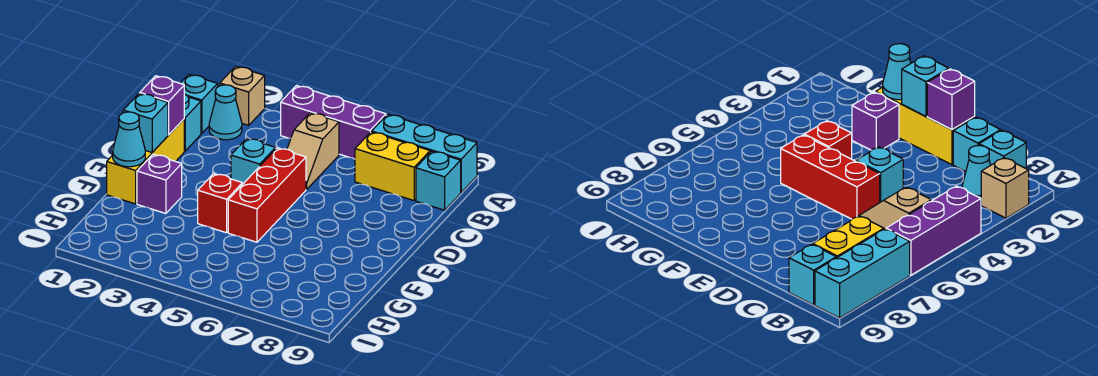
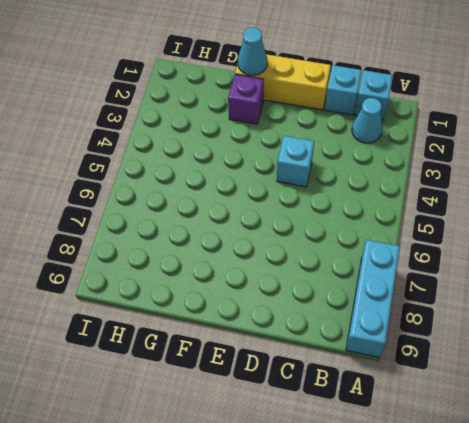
none -> tan 1x1 brick [220,66,265,125]
none -> purple 1x3 brick [281,86,386,159]
none -> tan 1x2 slope [287,113,339,189]

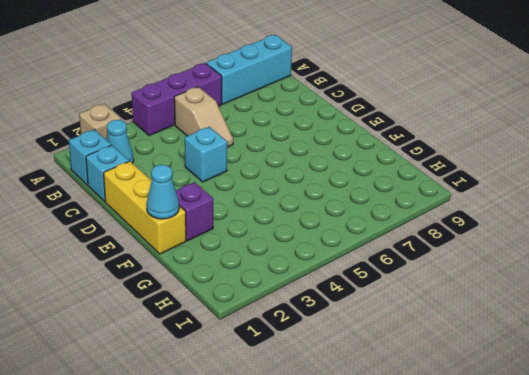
none -> yellow 1x2 brick [355,132,430,201]
none -> cyan 1x1 brick [416,151,461,210]
none -> red 1x3 brick [228,148,306,242]

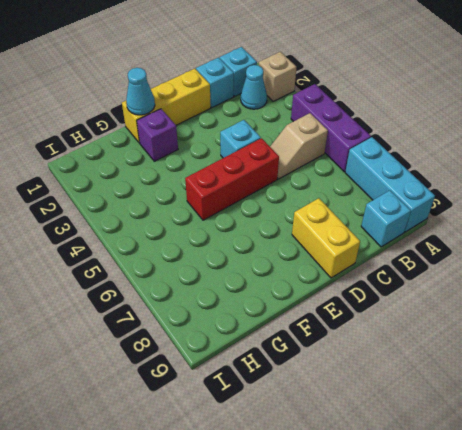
yellow 1x2 brick [292,198,360,278] -> yellow 1x2 brick moved to [355,132,430,201]
none -> red 1x1 brick [198,174,242,233]
none -> purple 1x1 brick [140,76,184,135]
none -> cyan 1x1 brick [123,93,168,152]

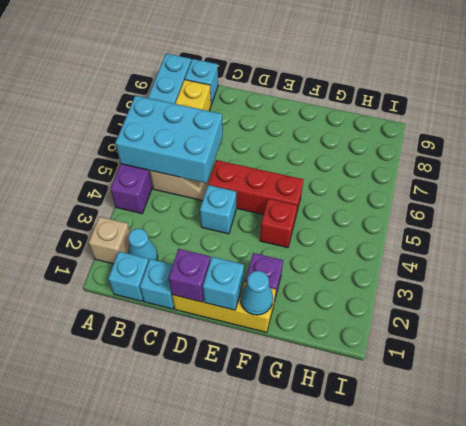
cyan 2x3 brick [115,96,223,183] -> none

